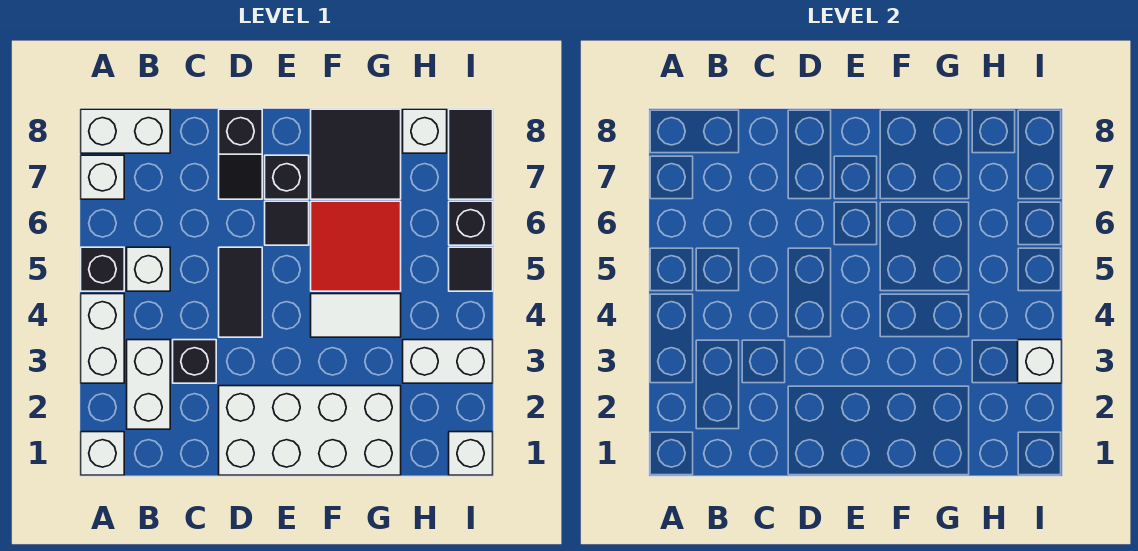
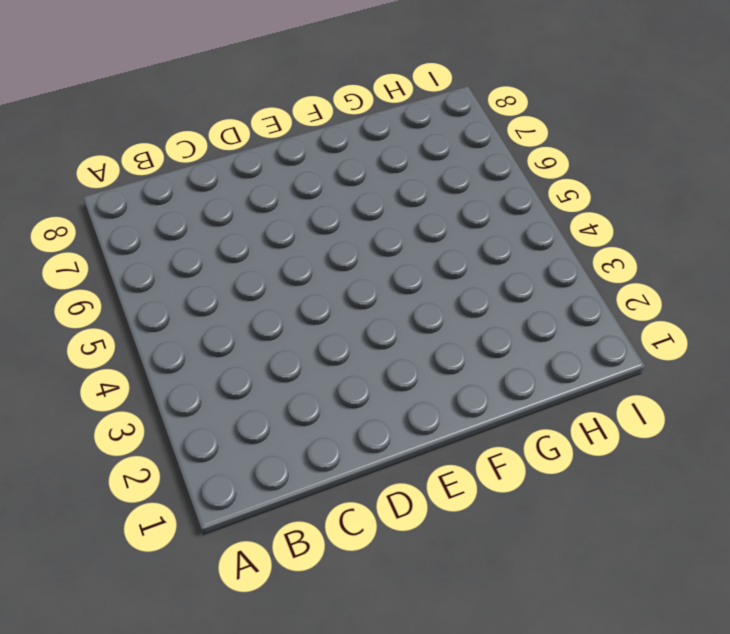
none -> white 1x1 brick [81,432,124,475]
none -> white 1x2 brick [81,294,124,383]
none -> black 1x1 brick [81,247,124,291]

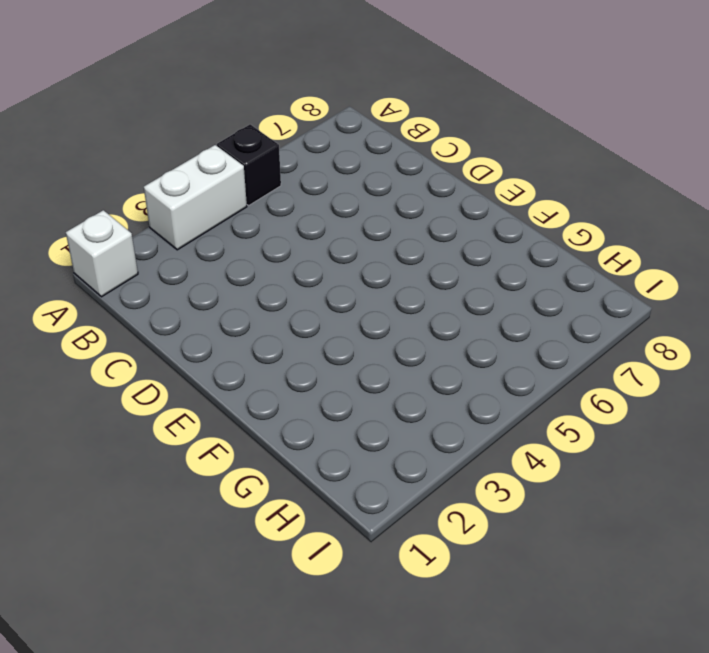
none -> white 1x1 brick [81,155,124,199]
none -> white 1x2 brick [81,109,170,153]
none -> white 1x2 brick [127,340,170,429]

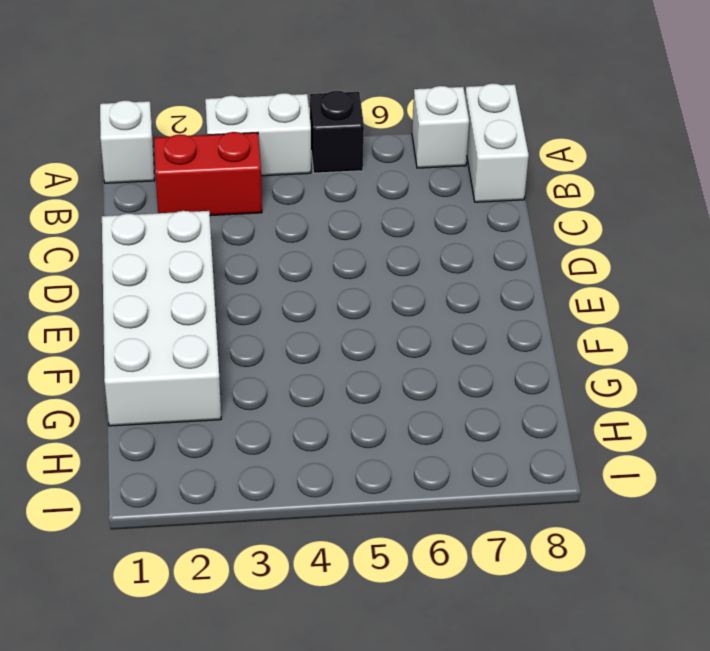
red 1x2 brick [154,132,262,216] -> white 1x2 brick [127,340,170,429]
none -> white 1x1 brick [127,247,170,291]
none -> black 1x1 brick [173,340,216,383]
none -> black 1x2 tile [219,247,262,337]

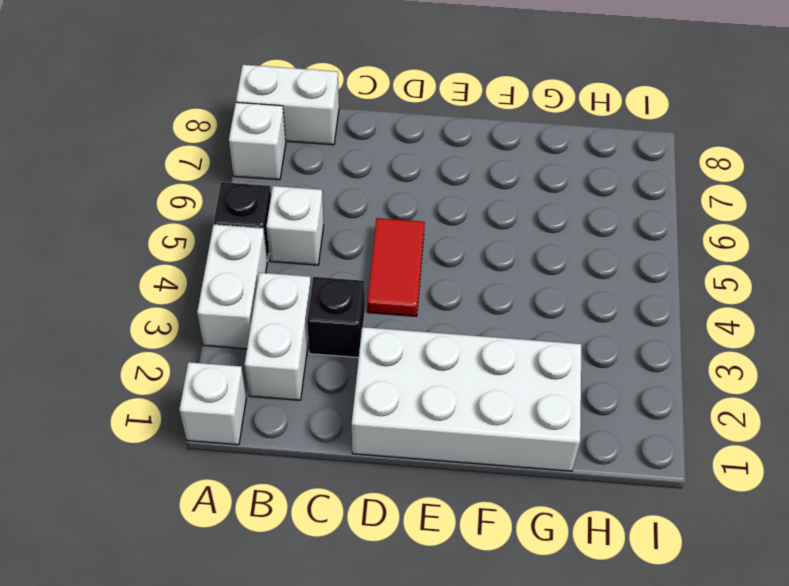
red 1x2 tile [367,218,425,316] -> black 1x2 tile [219,247,262,337]
none -> black 1x2 slope [219,109,262,199]
none -> black 1x1 tile [265,201,309,245]
none -> black 1x1 brick [265,155,309,199]

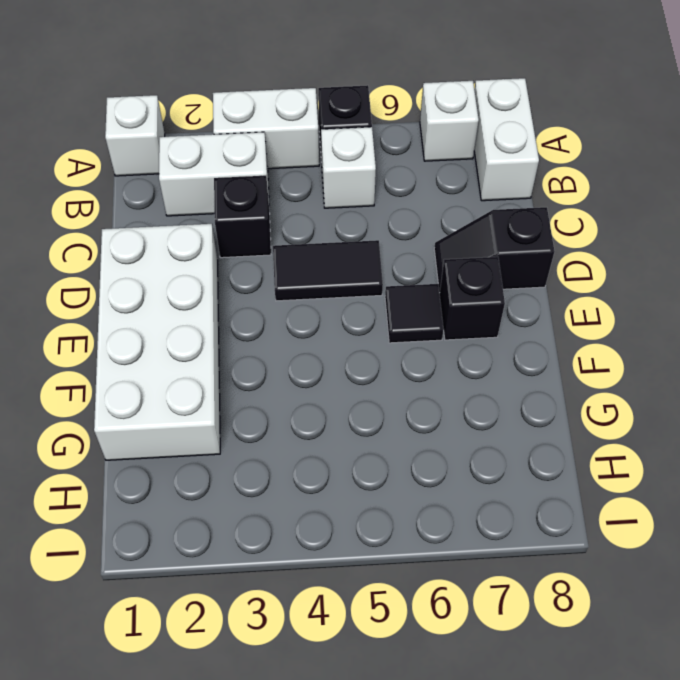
none -> white 1x2 tile [311,294,401,337]
none -> red 2x2 tile [311,201,401,291]
none -> black 2x2 tile [311,109,401,199]

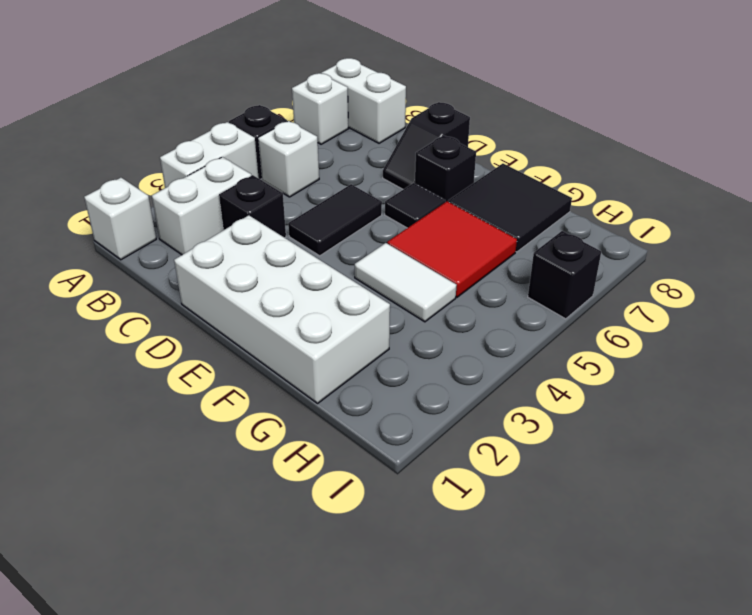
none -> white 1x2 brick [403,340,493,383]
none -> white 1x1 brick [403,109,447,153]
none -> white 1x1 brick [449,432,493,475]

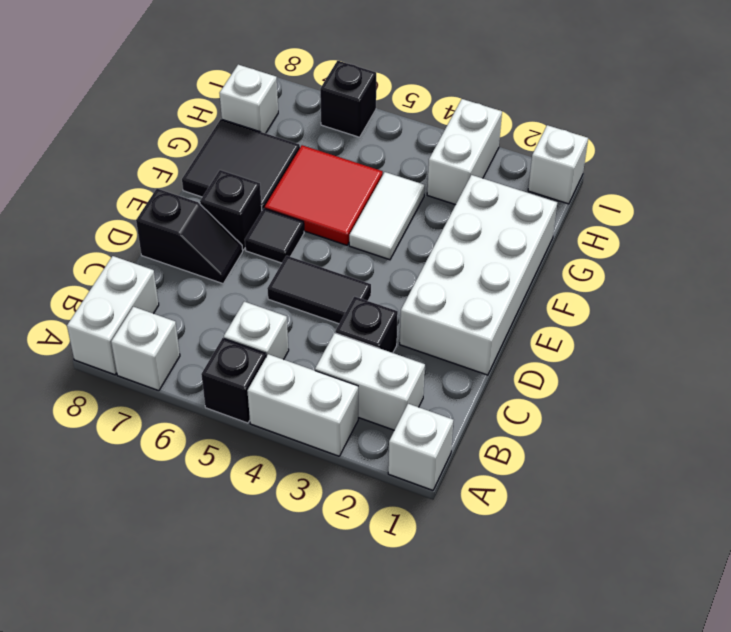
none -> black 1x1 tile [449,247,493,291]
none -> black 1x2 tile [449,109,493,199]
none -> white 1x1 brick [1018,340,1062,383]

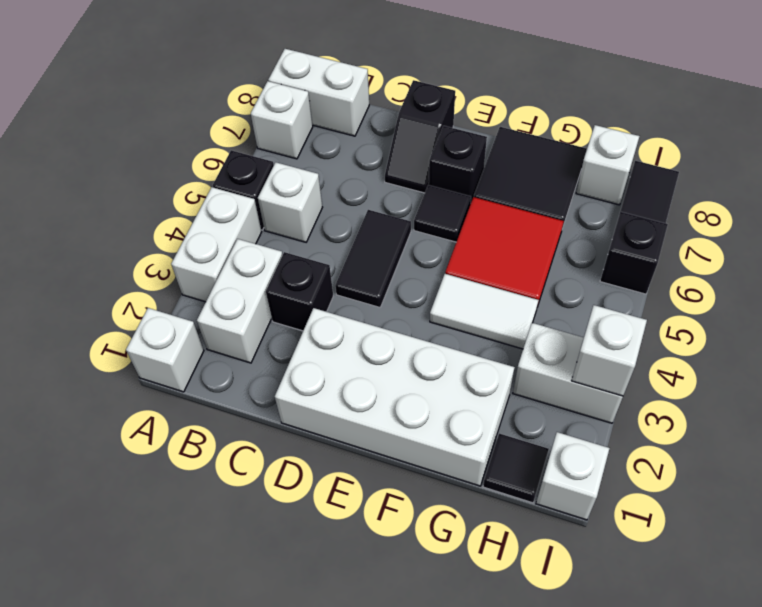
black 1x1 tile [483,433,549,503] -> black 1x1 tile moved to [449,247,493,291]

